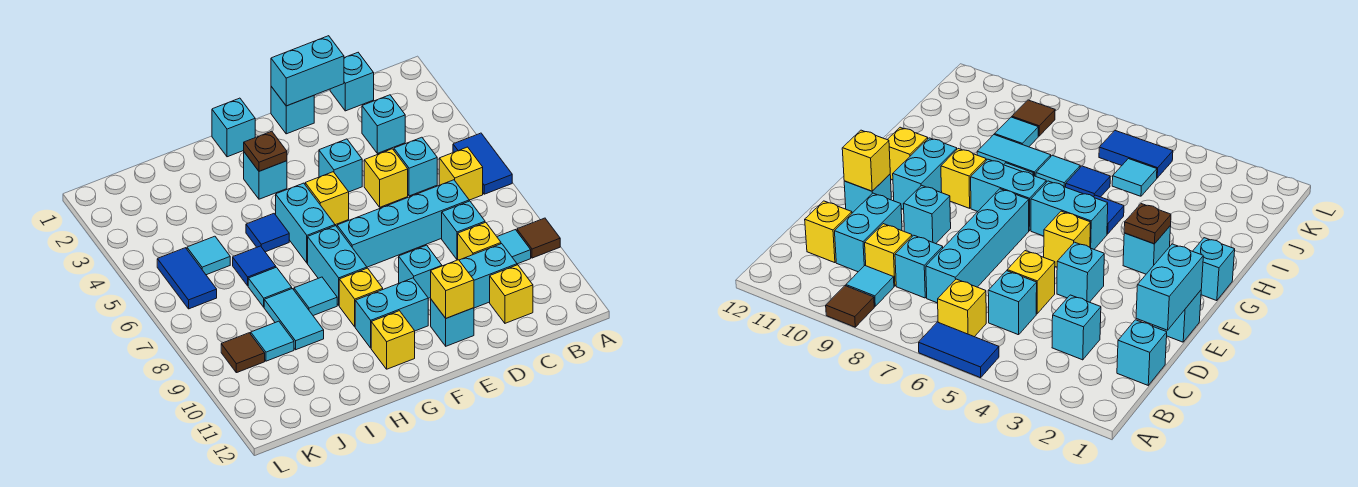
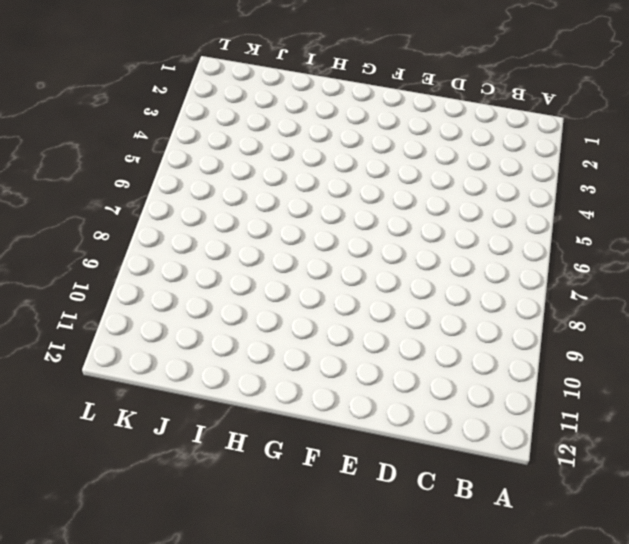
none -> blue 1x2 tile [453,133,512,194]
none -> brown 1x1 tile [517,218,560,258]
none -> yellow 1x1 brick [439,147,483,200]
none -> cyan 1x1 tile [497,230,531,264]

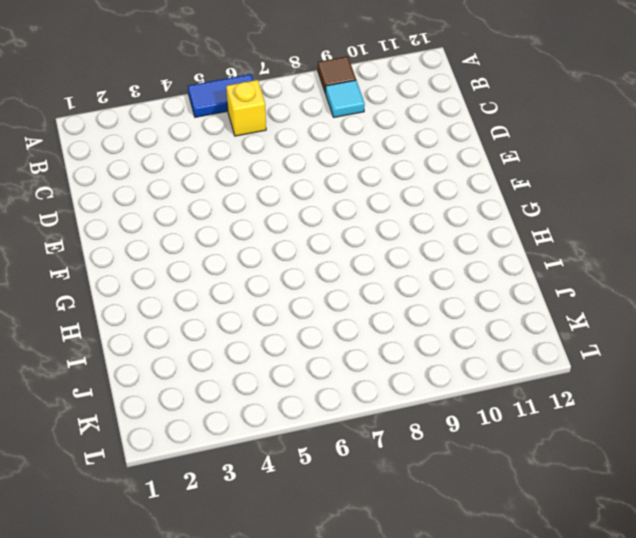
none -> cyan 1x1 brick [330,53,374,111]
none -> cyan 1x1 brick [362,95,405,153]
none -> cyan 1x1 brick [394,137,437,196]
none -> cyan 1x4 brick [337,180,469,267]

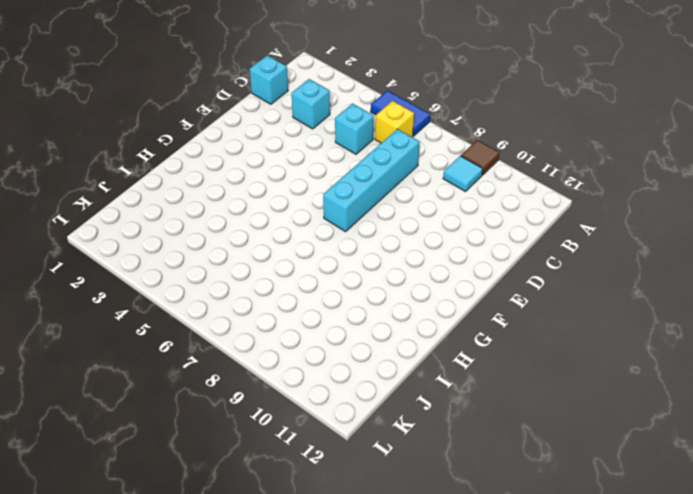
none -> cyan 1x1 brick [442,201,485,260]
none -> yellow 1x1 brick [458,222,501,260]
none -> cyan 1x2 brick [459,244,517,308]
none -> yellow 1x1 brick [490,265,533,323]

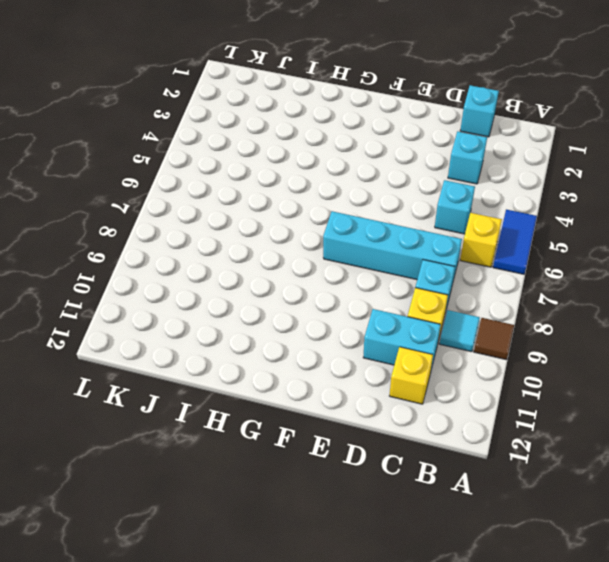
none -> yellow 1x1 brick [364,149,408,207]
none -> cyan 1x1 brick [271,87,314,134]
none -> cyan 1x1 brick [319,139,362,192]
none -> cyan 1x1 brick [399,245,442,298]

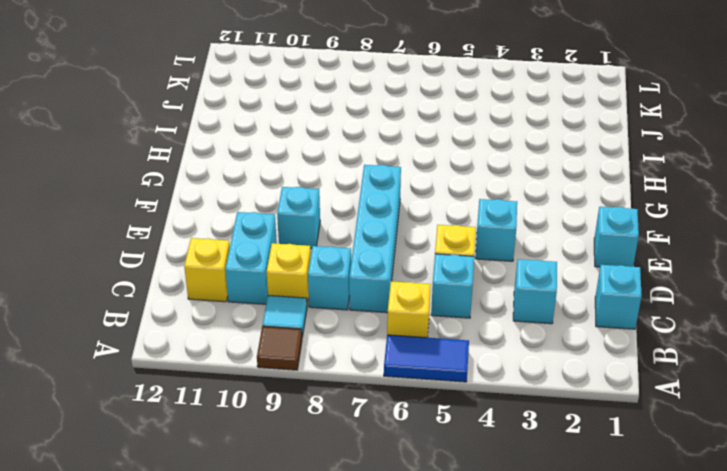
none -> cyan 1x1 brick [431,300,474,346]
none -> yellow 1x1 brick [305,172,349,225]
none -> cyan 1x2 brick [355,278,428,348]
none -> cyan 1x1 brick [212,98,255,157]

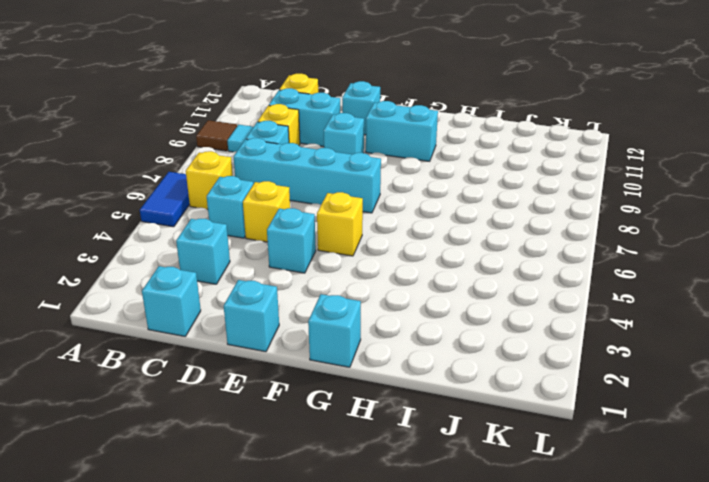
none -> cyan 1x1 brick [244,152,287,199]
none -> cyan 1x2 brick [276,183,335,263]
none -> cyan 1x2 brick [308,226,367,305]
none -> yellow 1x1 brick [339,268,383,327]

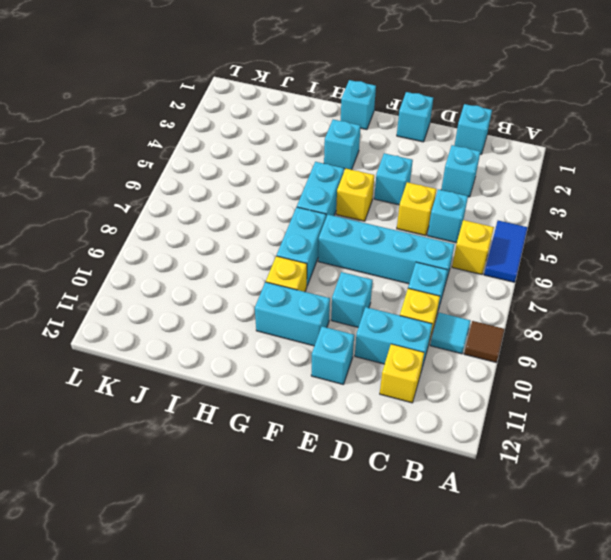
none -> yellow 1x1 brick [371,311,415,369]
none -> blue 1x1 tile [246,214,289,252]
none -> cyan 1x1 tile [294,277,337,316]
none -> blue 1x1 tile [233,246,276,286]

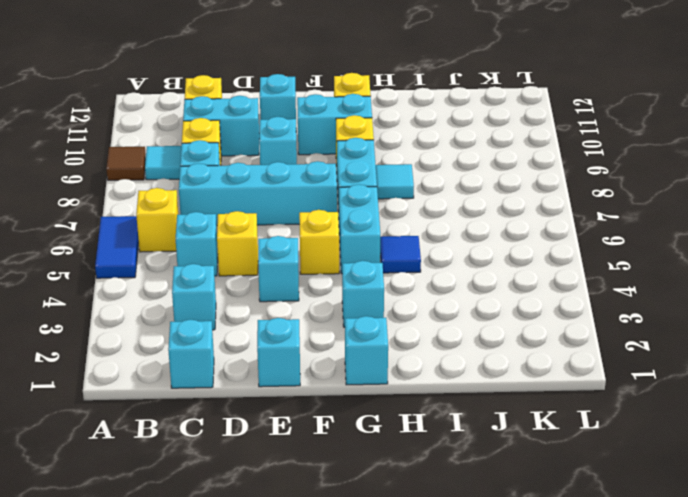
none -> blue 1x1 tile [233,246,276,286]
none -> cyan 1x1 tile [248,267,292,307]
none -> cyan 1x2 tile [264,289,324,350]
none -> cyan 1x1 tile [187,236,230,275]

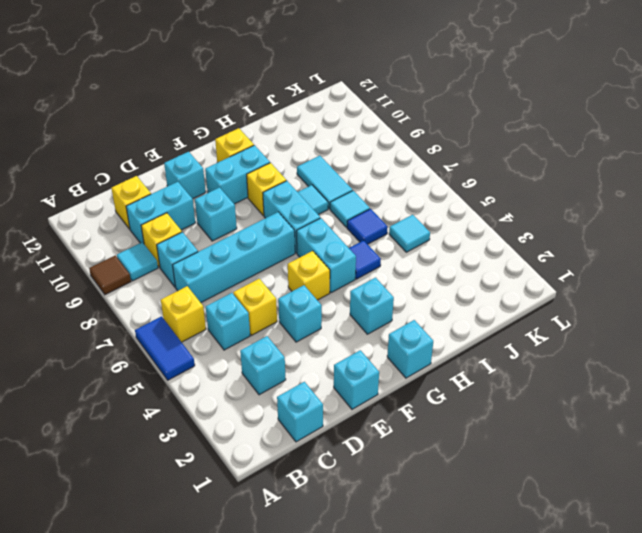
none -> cyan 1x1 tile [251,321,294,361]
none -> blue 1x2 tile [157,248,217,309]
none -> brown 1x1 tile [221,333,265,373]
none -> cyan 1x2 brick [271,36,344,106]

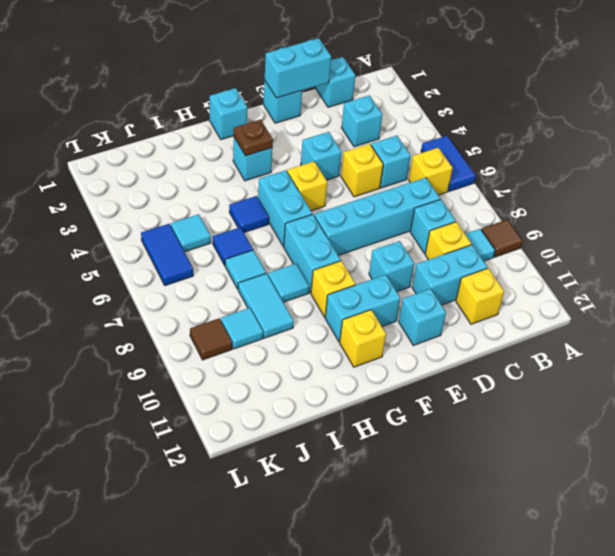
none -> yellow 1x1 brick [431,260,474,318]

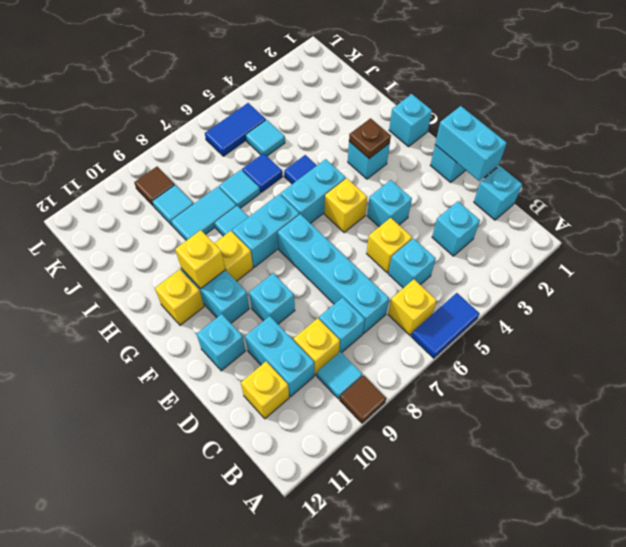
yellow 1x1 brick [175,230,225,289] -> yellow 1x1 brick moved to [431,260,474,318]

